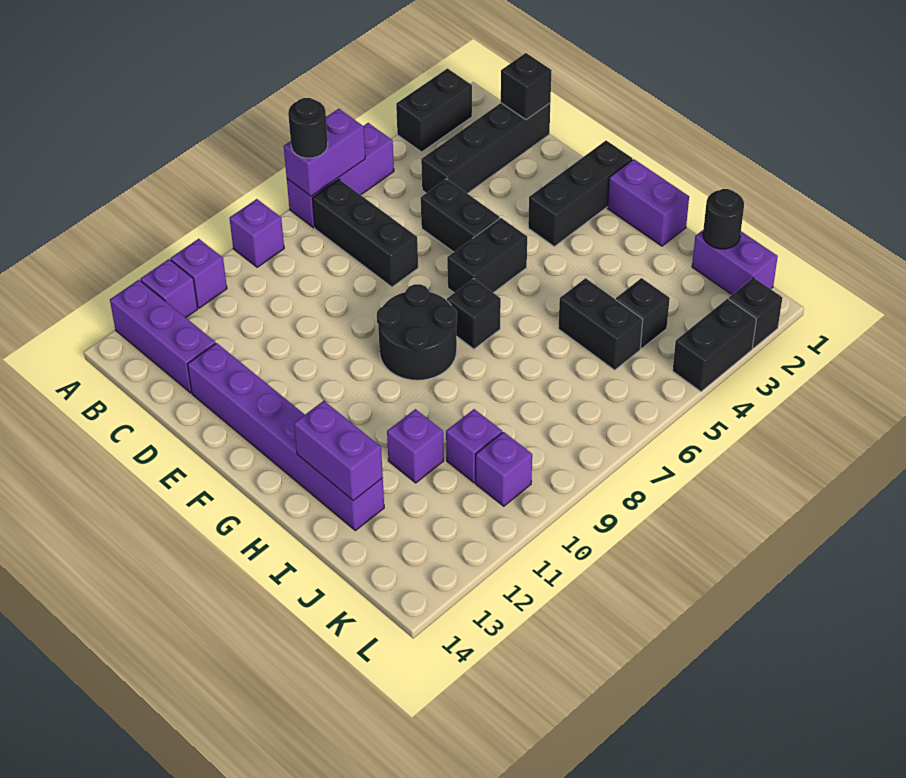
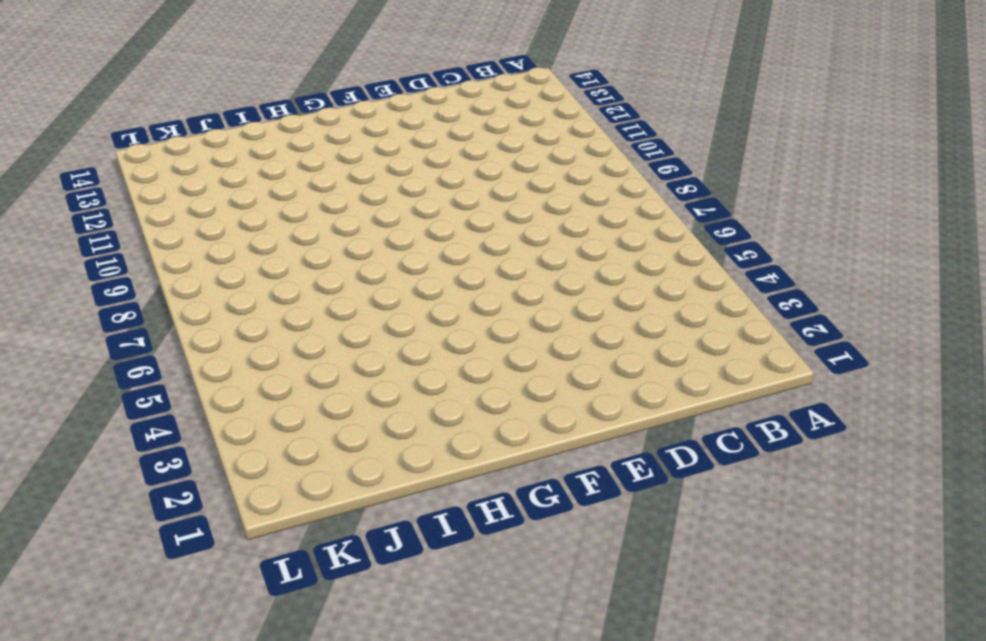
none -> black 1x2 brick [396,69,472,152]
none -> purple 1x3 brick [287,123,394,228]
none -> purple 1x1 brick [230,199,284,267]

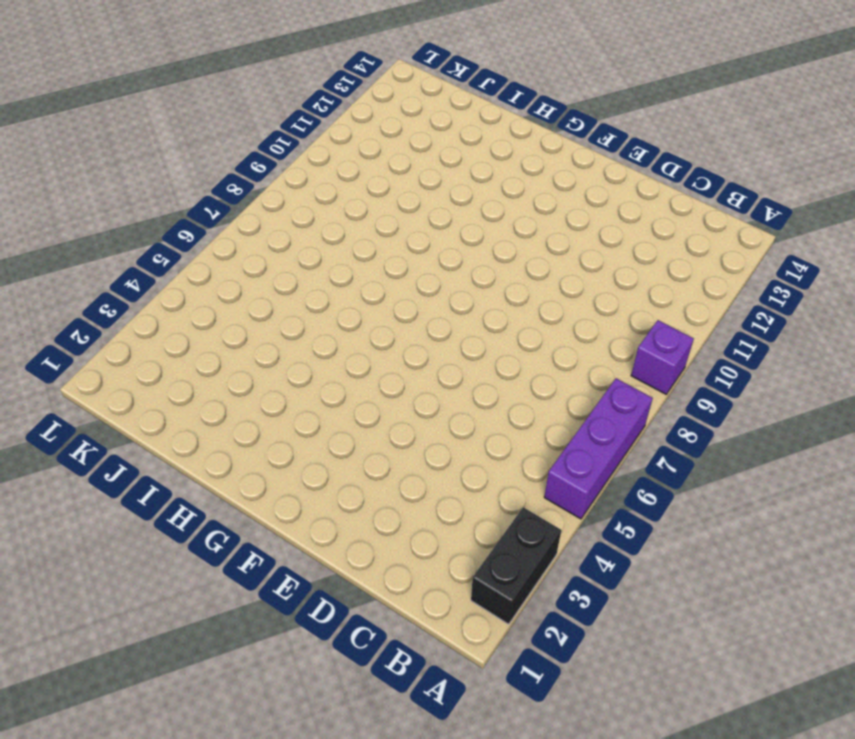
none -> purple 1x1 brick [171,239,227,308]
none -> purple 1x1 brick [140,259,198,318]
none -> purple 1x3 brick [110,280,216,393]

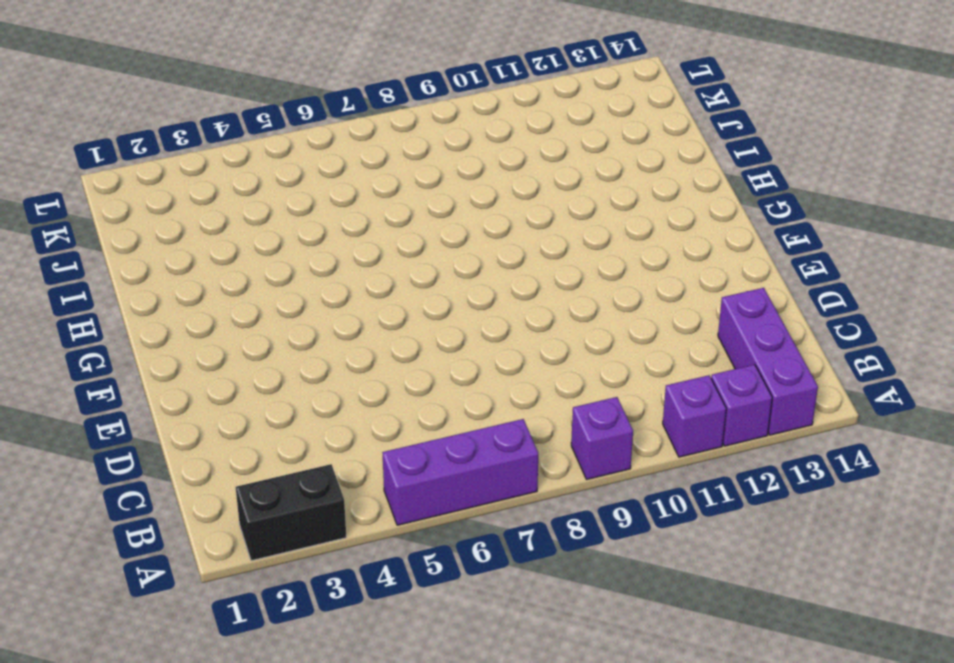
none -> black 1x3 brick [312,179,418,287]
none -> black 1x4 brick [421,103,550,194]
none -> black 1x2 brick [421,179,500,252]

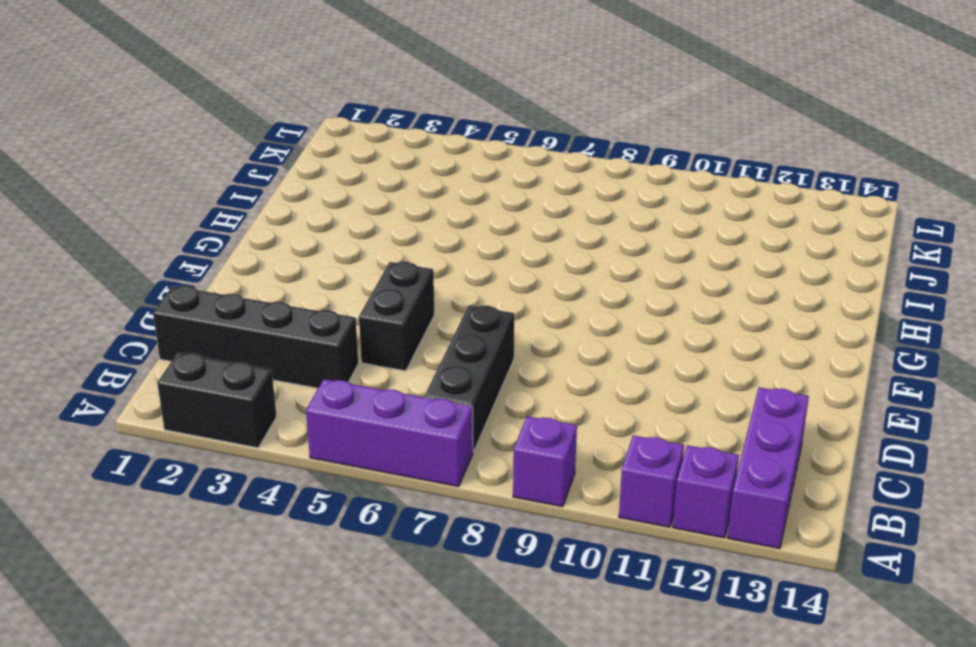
none -> purple 1x6 brick [188,343,384,531]
none -> black 1x3 brick [528,141,632,246]
none -> black 1x2 brick [447,218,527,293]

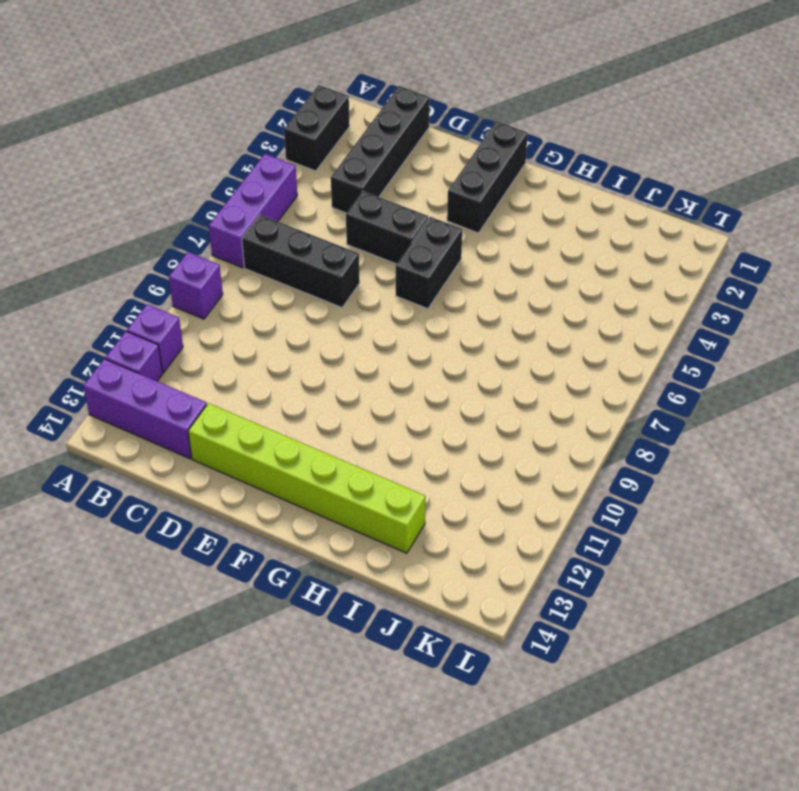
lime 1x6 brick [188,403,426,553] -> purple 1x6 brick [188,343,384,531]
none -> black 2x2 round brick [377,284,457,380]
none -> purple 1x2 brick [607,159,689,246]
none -> black 1x1 brick [447,279,501,349]

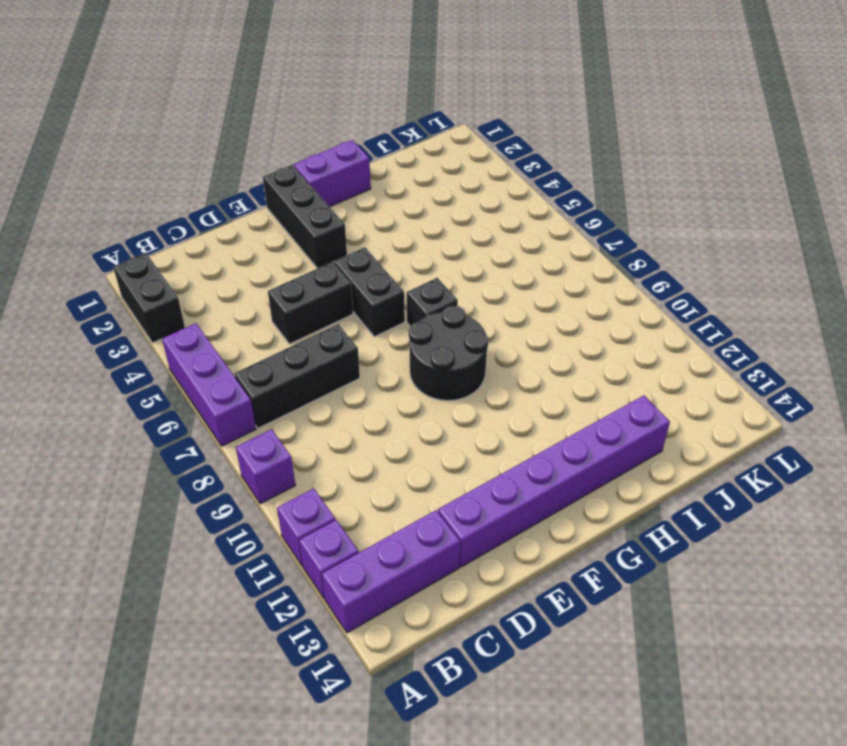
none -> black 1x4 brick [421,103,550,194]
none -> black 1x2 brick [558,278,643,370]
none -> purple 1x1 brick [387,409,444,483]

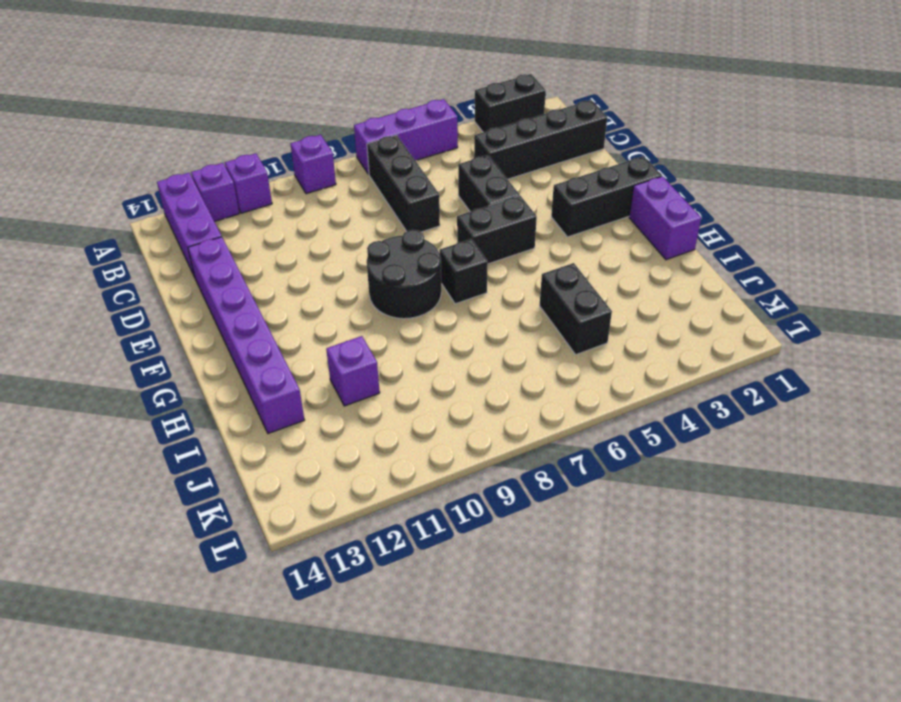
none -> purple 1x2 brick [692,230,778,295]
none -> black 1x1 brick [616,278,670,349]
none -> purple 1x1 brick [446,409,502,483]

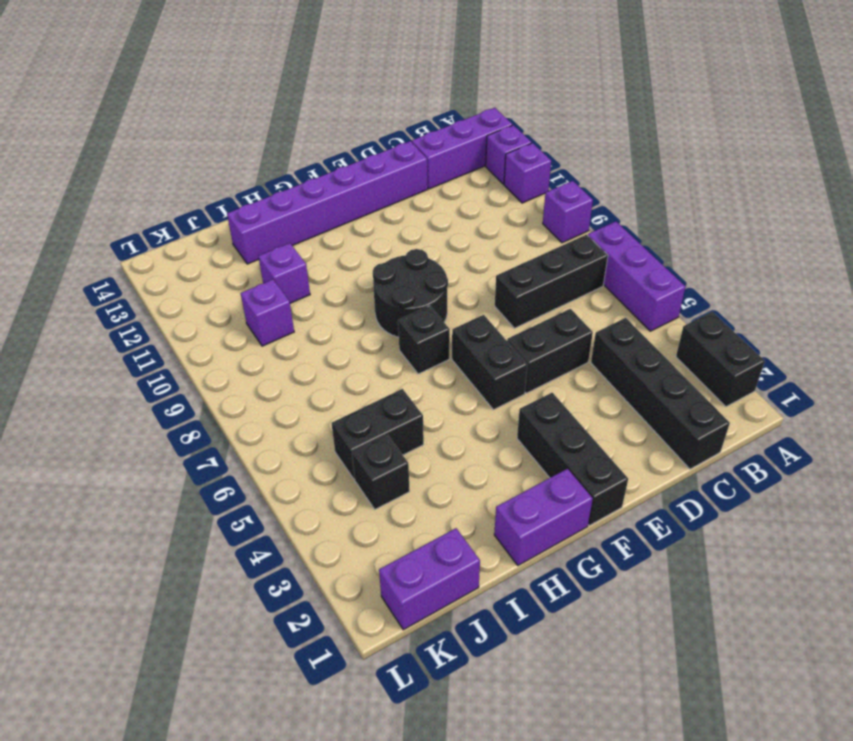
none -> purple 1x1 brick [476,432,532,506]
none -> black 1x1 brick [729,278,782,348]
none -> black 1x2 brick [673,299,756,392]

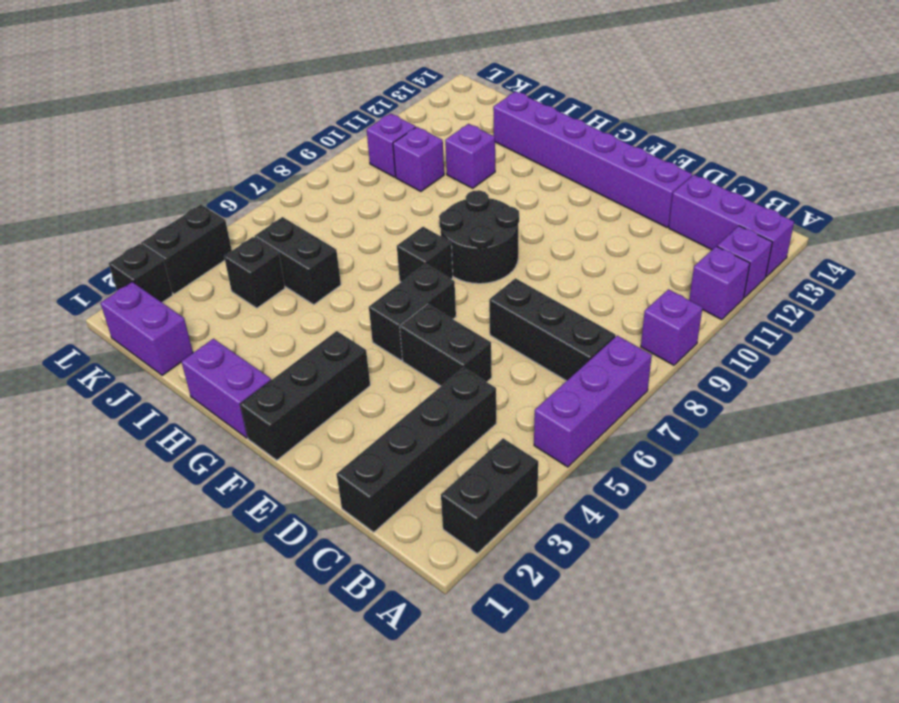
none -> purple 1x2 brick [284,109,365,196]
none -> black 1x1 brick [501,53,552,120]
none -> purple 1x2 brick [294,401,383,501]

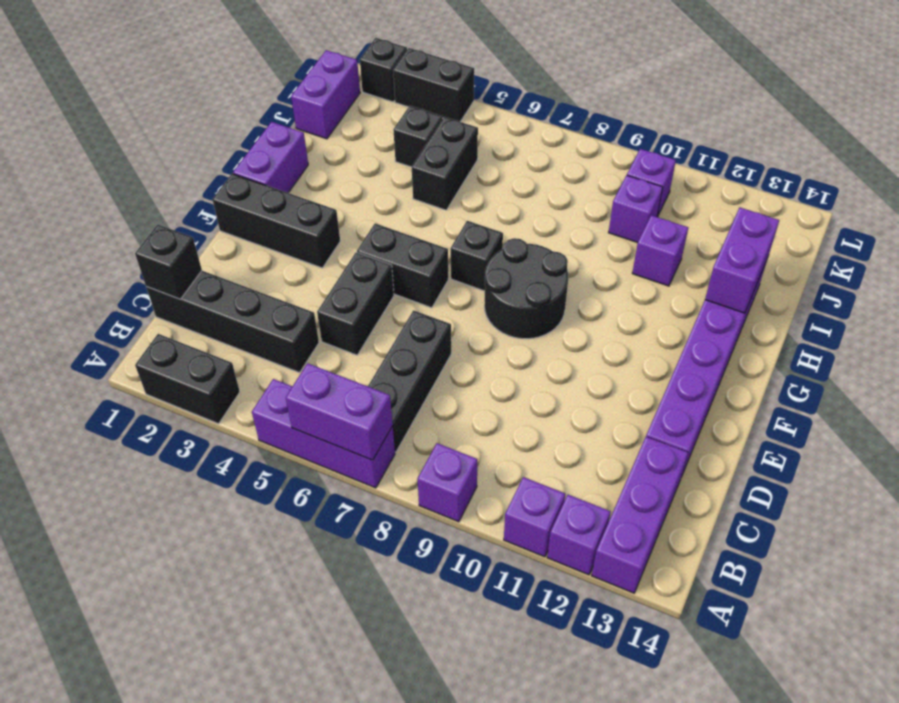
none -> black 1x1 round brick [703,189,744,249]
none -> black 1x1 round brick [288,98,328,158]

